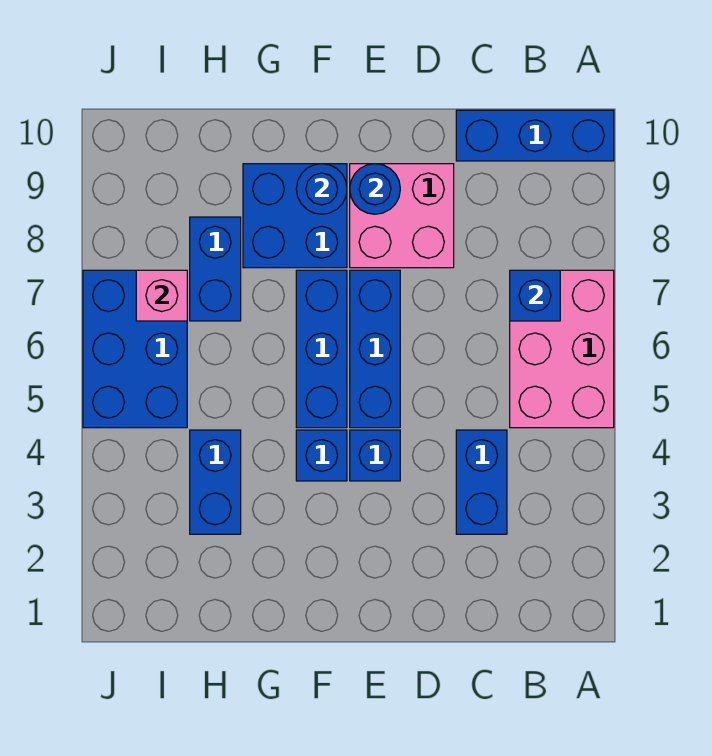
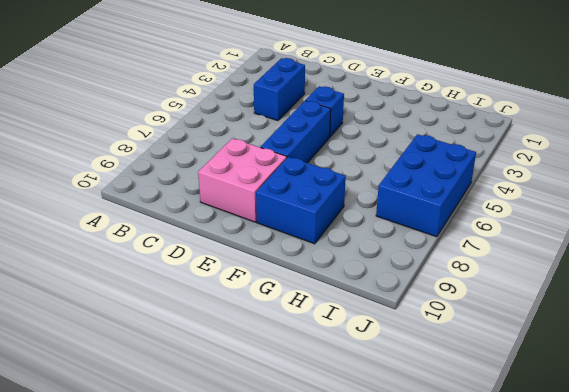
none -> pink 2x3 brick [510,270,614,428]
none -> blue 1x3 brick [456,110,614,161]
none -> blue 1x1 brick [296,430,347,481]

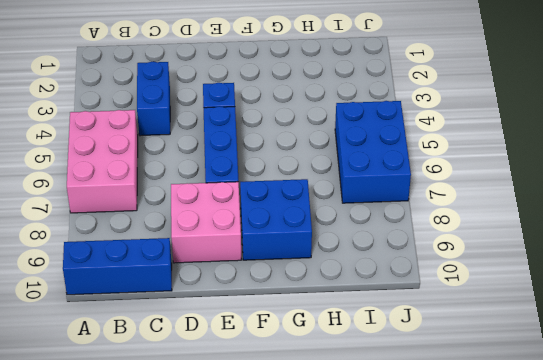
none -> blue 1x1 brick [296,430,347,481]
none -> blue 1x3 brick [296,270,347,428]
none -> blue 1x2 brick [190,430,241,534]

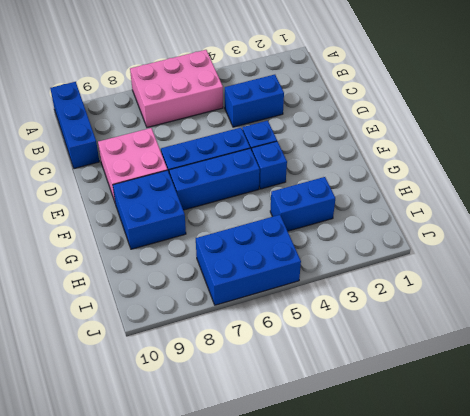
none -> blue 1x2 brick [190,217,241,321]
none -> blue 1x1 brick [510,270,560,321]
none -> blue 1x1 round brick [350,164,400,214]

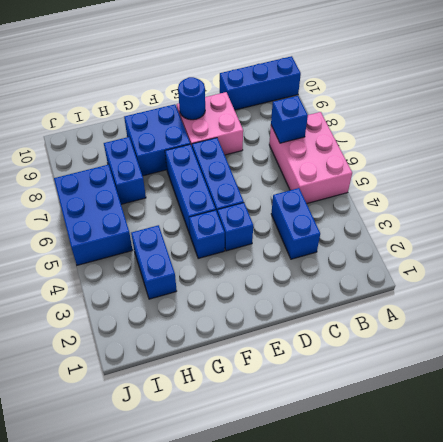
none -> blue 1x1 round brick [296,164,347,214]
none -> pink 1x1 brick [136,270,187,321]

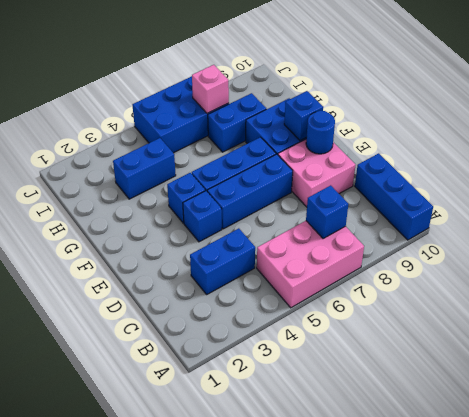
blue 1x1 brick [284,91,323,141] -> blue 1x1 round brick [296,164,347,214]

